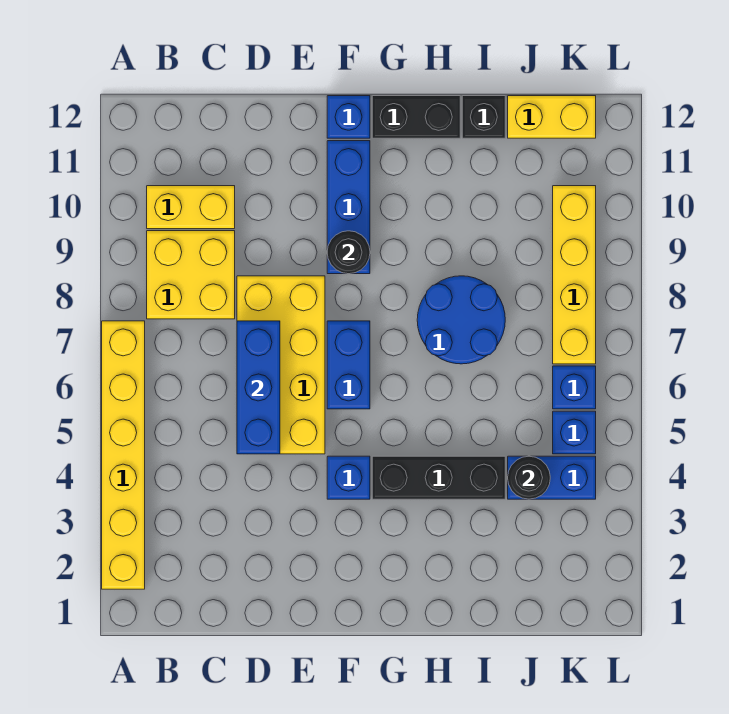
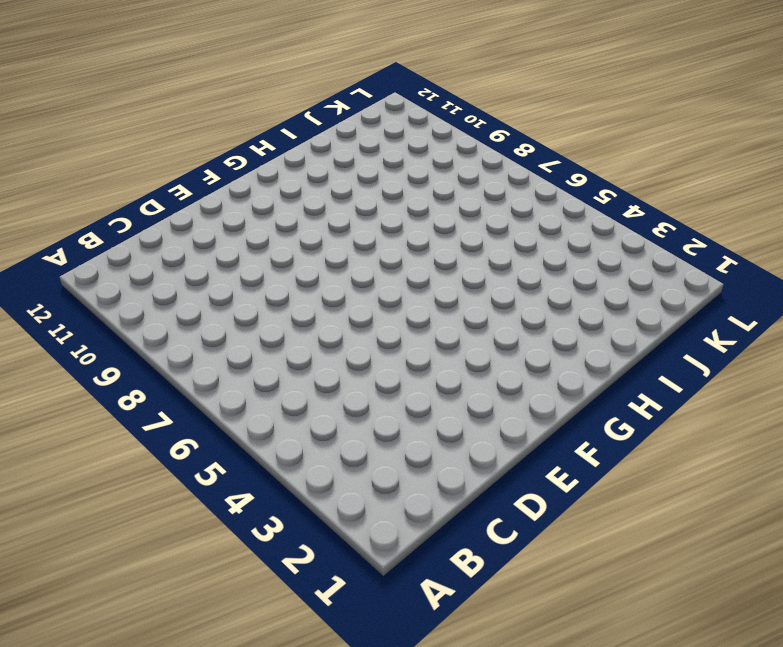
none -> yellow 1x6 brick [102,321,145,589]
none -> yellow 2x2 brick [147,231,235,319]
none -> yellow 1x2 brick [147,186,235,229]

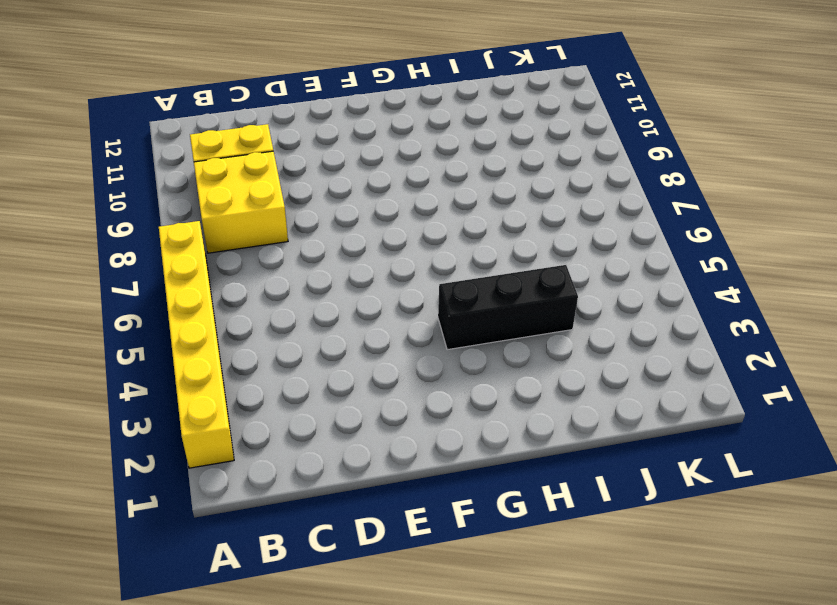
none -> yellow 2x4 brick [237,276,325,454]
none -> blue 1x1 brick [327,456,370,499]
none -> blue 1x2 brick [327,321,370,409]

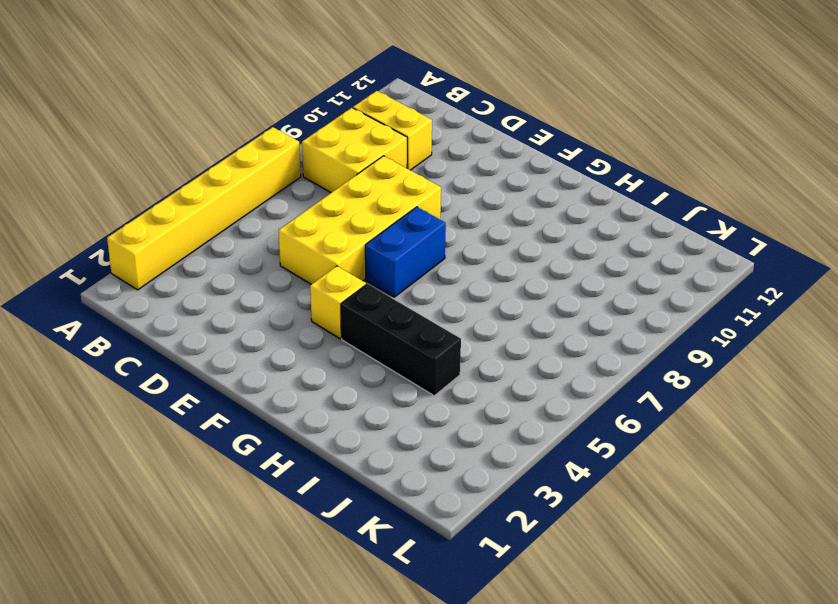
yellow 1x1 brick [310,266,366,339] -> blue 1x1 brick [327,456,370,499]
none -> blue 1x3 brick [327,141,370,274]
none -> blue 1x1 brick [327,96,370,138]
none -> black 1x2 brick [372,96,460,138]

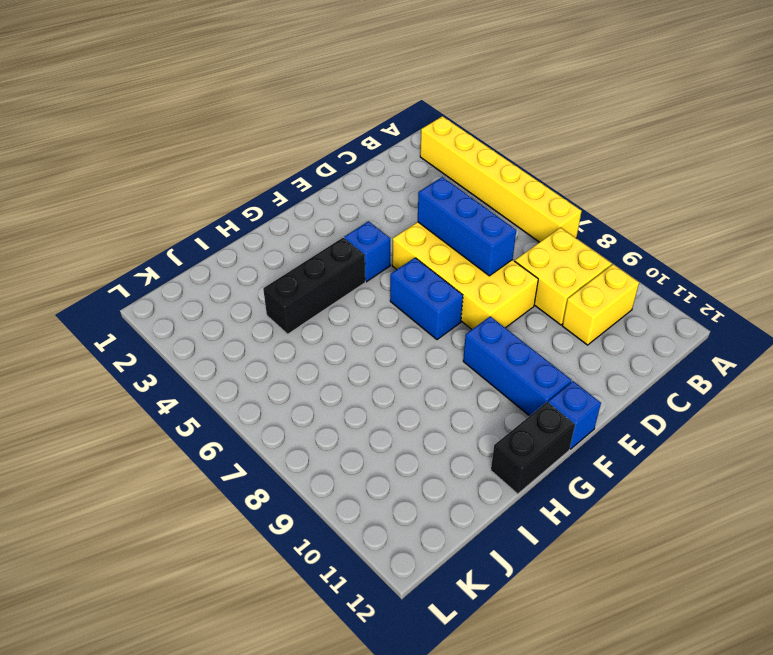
none -> blue 2x2 round brick [417,276,505,364]
none -> black 1x1 brick [462,96,505,138]
none -> blue 1x2 brick [508,456,596,499]

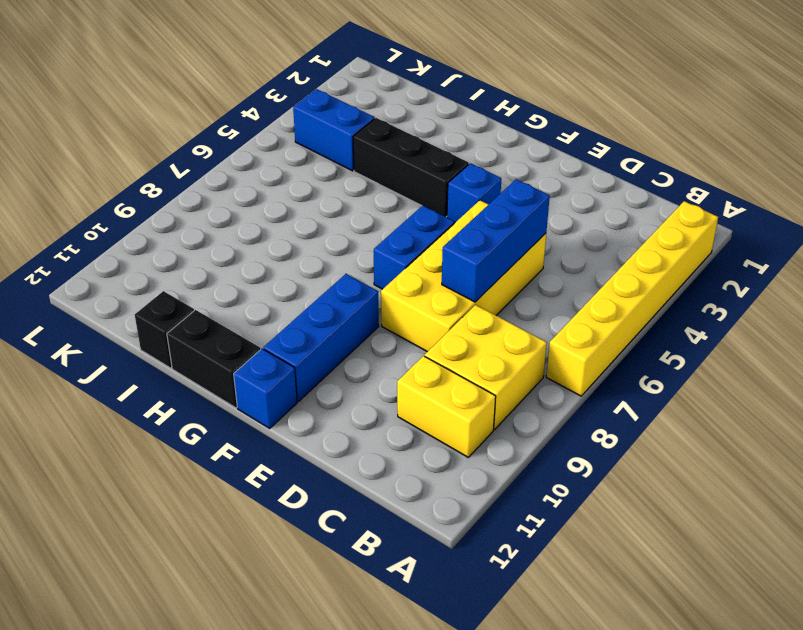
none -> blue 2x2 round brick [417,276,505,364]
none -> yellow 1x2 brick [508,96,596,138]
none -> blue 1x1 brick [553,411,596,454]

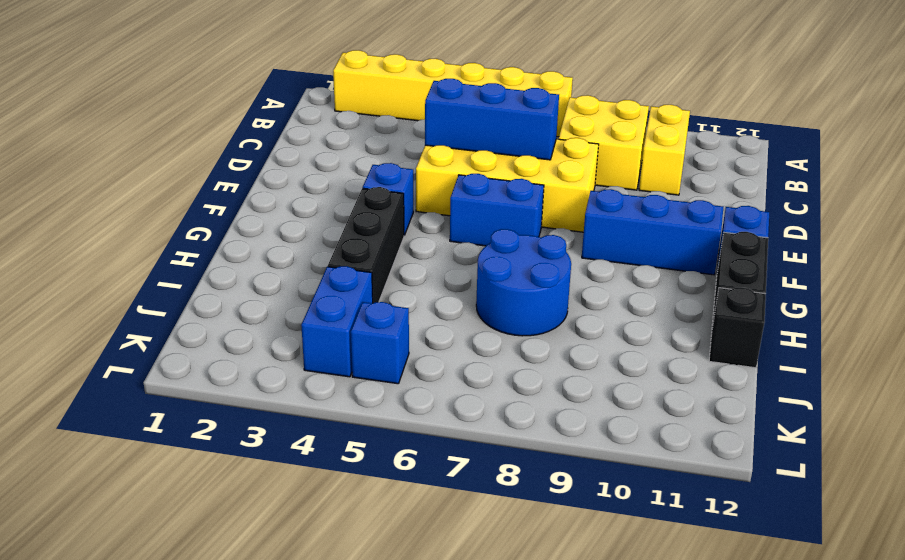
none -> yellow 1x2 brick [508,96,596,138]
none -> blue 1x1 brick [553,366,596,409]
none -> yellow 1x4 brick [553,186,596,364]

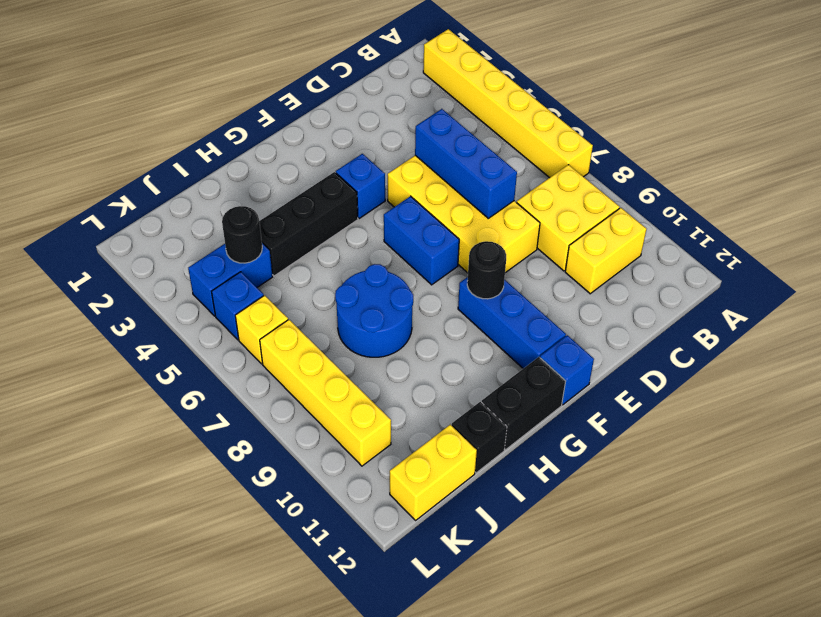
yellow 1x1 brick [235,295,288,364] -> blue 1x1 brick [553,366,596,409]

